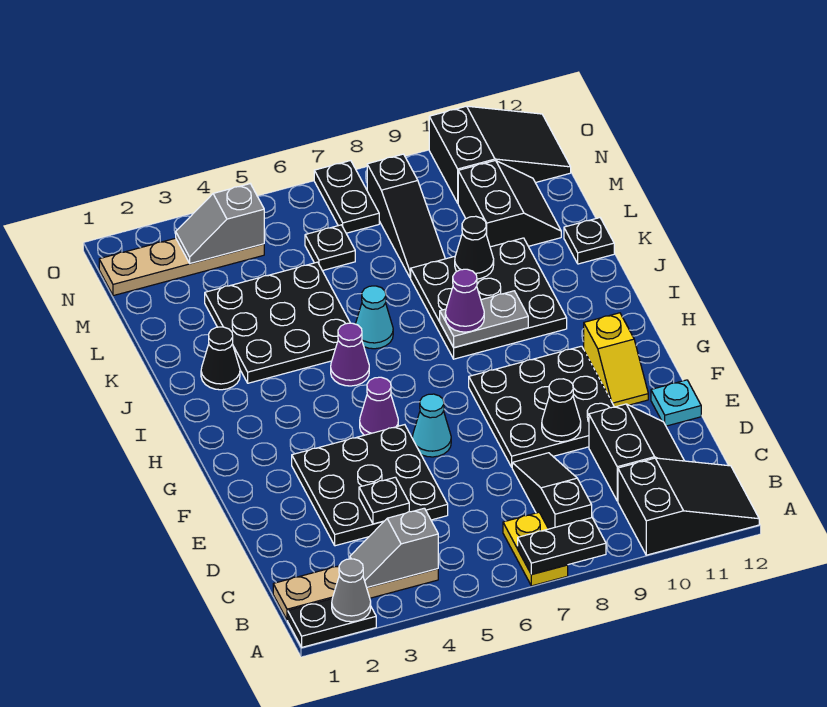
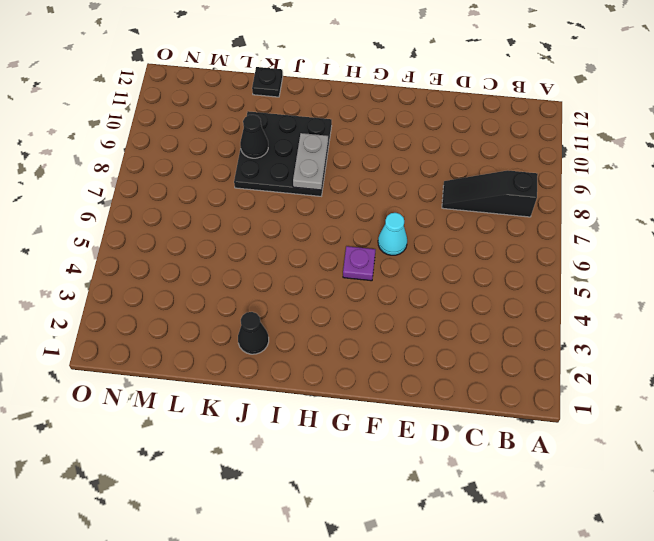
purple 1x1 plate [343,246,376,281] -> purple 1x1 cone [360,377,398,435]
none -> black 1x2 plate [288,599,376,647]
none -> yellow 1x2 plate [503,512,568,586]
none -> black 2x3 slope [618,458,759,555]
none -> tan 1x4 plate [273,566,438,620]

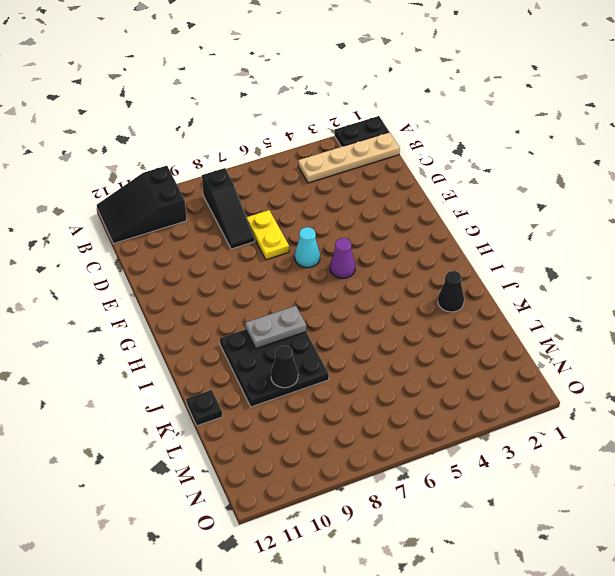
yellow 1x2 plate [247,210,289,260] -> yellow 1x2 plate moved to [503,512,568,586]
none -> black 2x2 slope [589,404,684,501]
none -> black 3x3 plate [292,425,448,546]
none -> black 3x3 plate [469,346,614,467]
none -> cyan 1x1 plate [651,380,701,426]

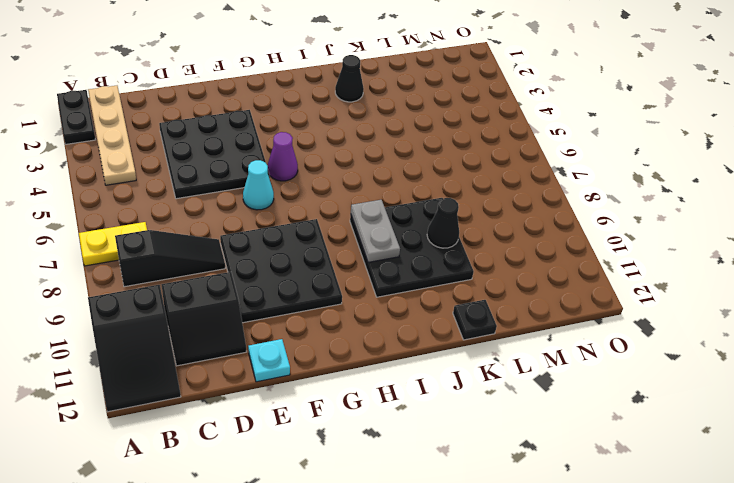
none -> yellow 1x2 slope [584,313,648,407]
none -> purple 1x1 cone [331,323,369,386]
none -> black 3x3 plate [205,262,350,383]
none -> cyan 1x1 cone [356,286,393,349]

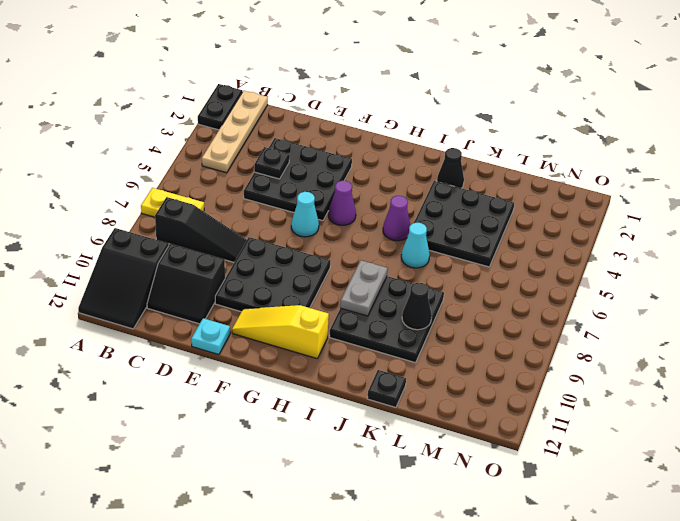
yellow 1x3 slope [232,305,329,358] -> yellow 1x2 slope [584,313,648,407]
none -> black 1x3 slope [367,154,445,278]
none -> black 2x2 slope [458,160,561,247]
none -> black 1x1 plate [305,225,355,271]
none -> tan 1x4 plate [99,238,264,296]

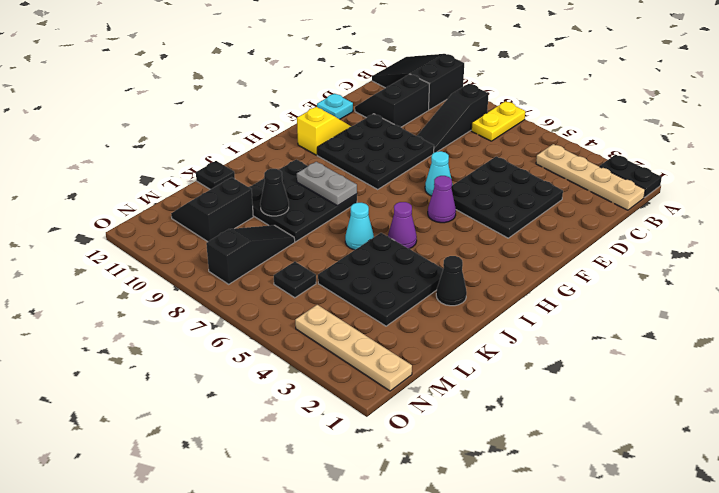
none -> black 1x2 plate [314,161,379,233]
none -> black 2x3 slope [429,106,571,203]
none -> grey 1x1 cone [332,559,371,622]
none -> black 1x2 plate [518,518,606,574]

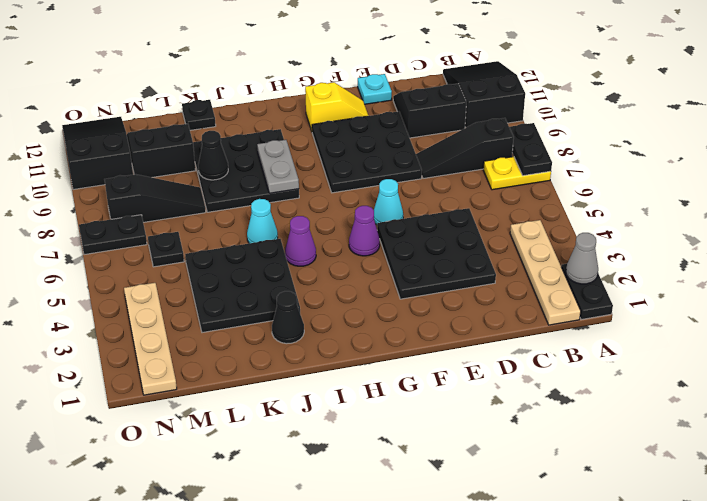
none -> grey 1x2 slope [350,508,438,587]
none -> black 1x1 plate [359,477,409,524]
none -> black 1x1 cone [542,379,581,442]
none -> grey 1x2 slope [176,184,264,264]

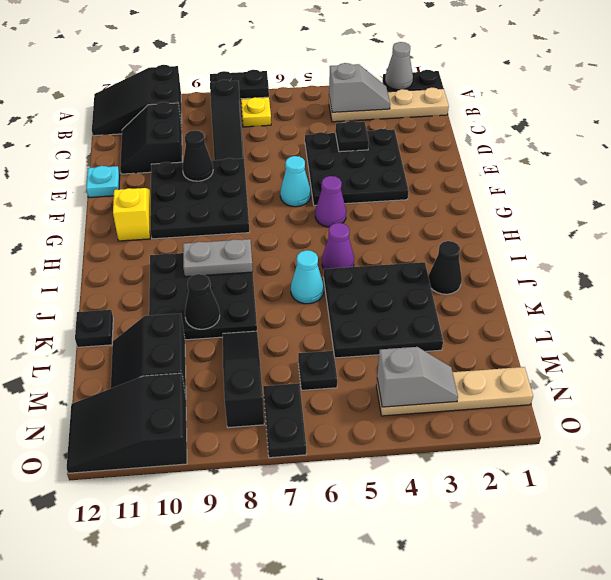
none -> purple 1x1 cone [445,269,484,332]

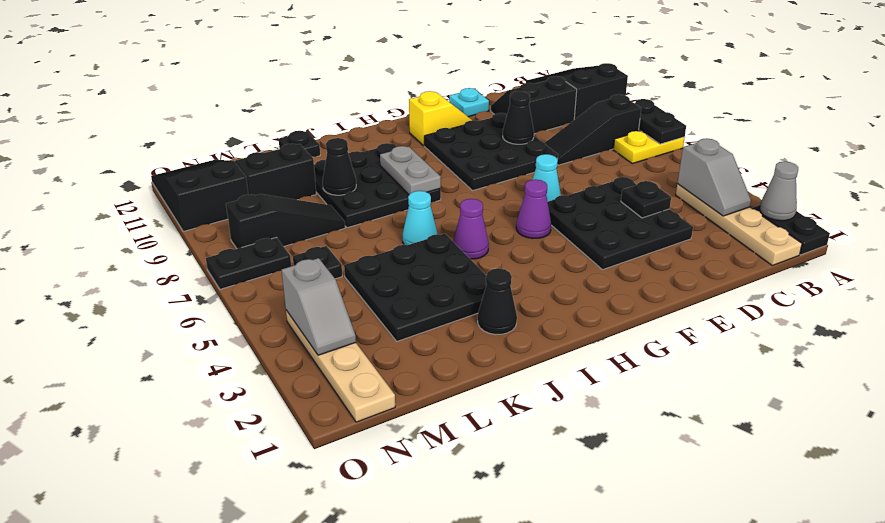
none -> purple 1x1 cone [445,269,484,332]

